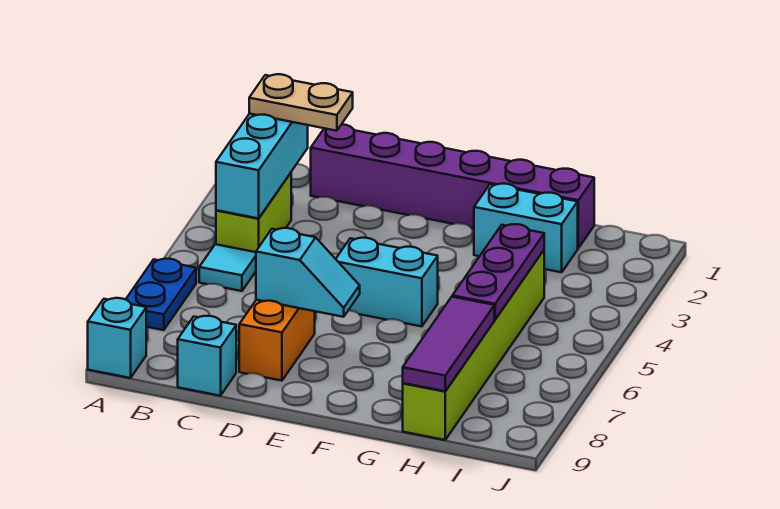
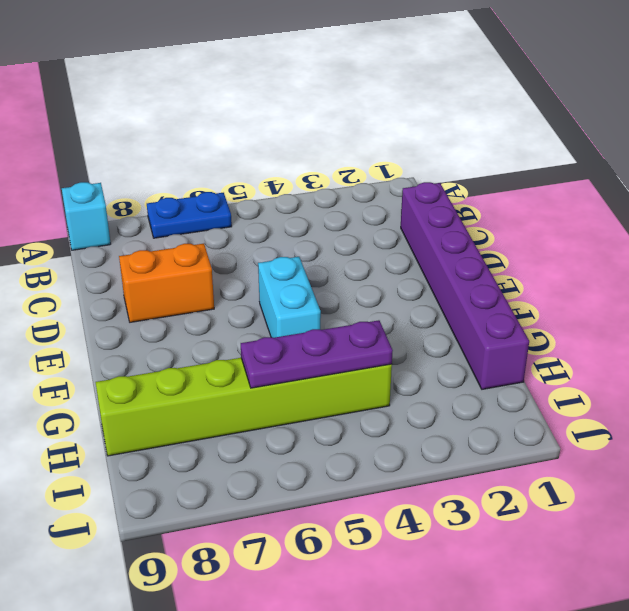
none -> lime 1x2 brick [216,173,291,252]
none -> cyan 1x1 tile [199,244,256,291]
none -> cyan 1x1 brick [178,316,236,396]

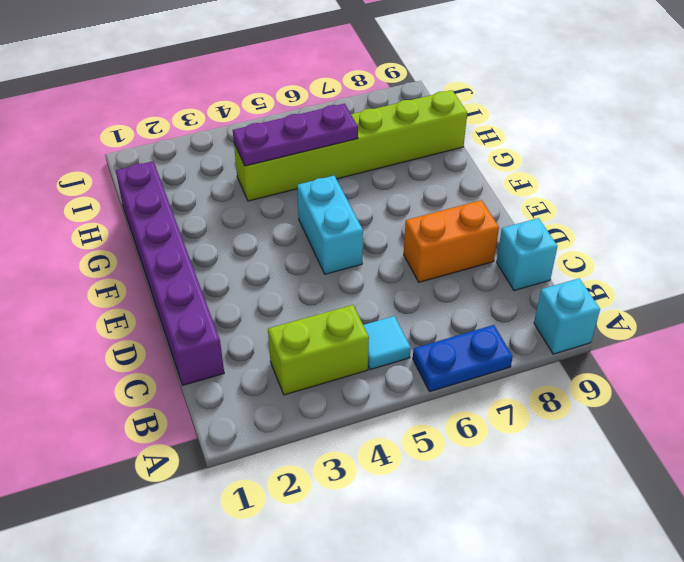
none -> cyan 1x2 brick [474,184,578,272]
none -> cyan 1x3 brick [216,114,308,218]
none -> cyan 1x2 slope [256,228,360,317]

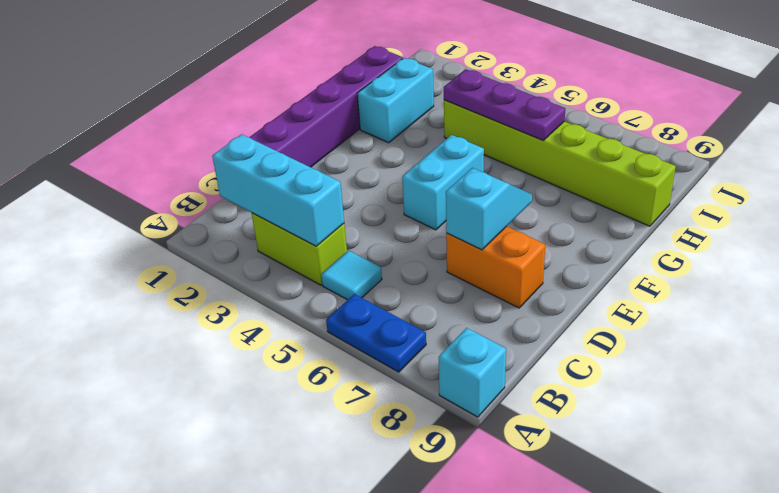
none -> cyan 1x1 brick [178,316,236,396]
none -> purple 1x3 tile [403,297,494,391]
none -> tan 1x2 plate [249,74,353,131]

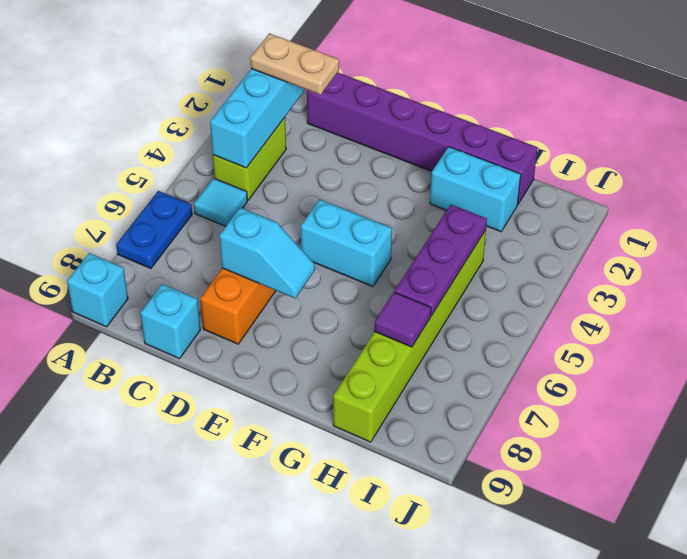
purple 1x1 tile [374,292,431,347] -> purple 1x3 tile [403,297,494,391]

